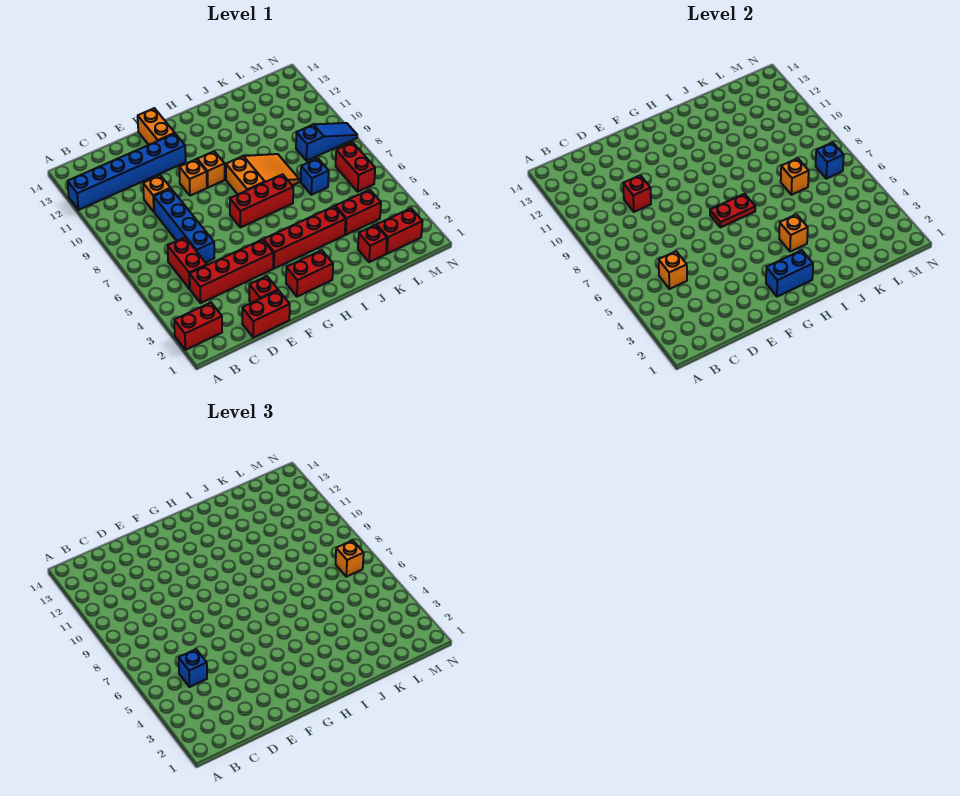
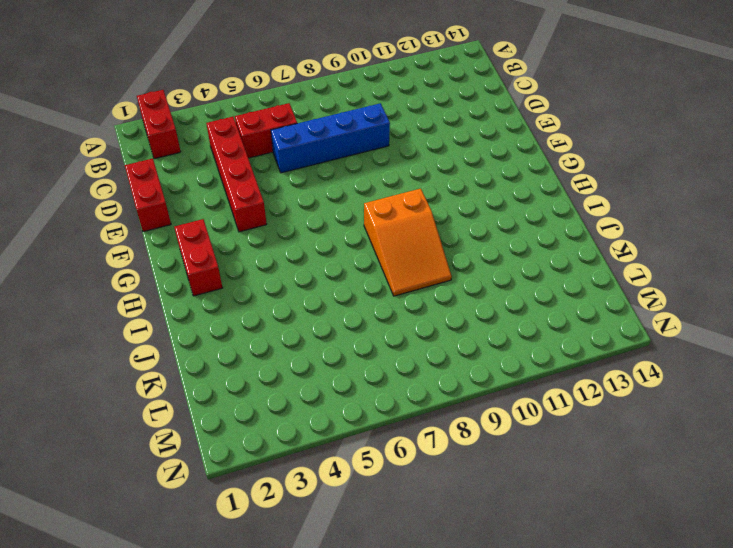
none -> blue 1x6 brick [68,134,186,210]
none -> orange 1x1 brick [143,175,171,212]
none -> red 1x1 brick [249,276,278,303]
none -> orange 1x1 brick [179,159,207,196]

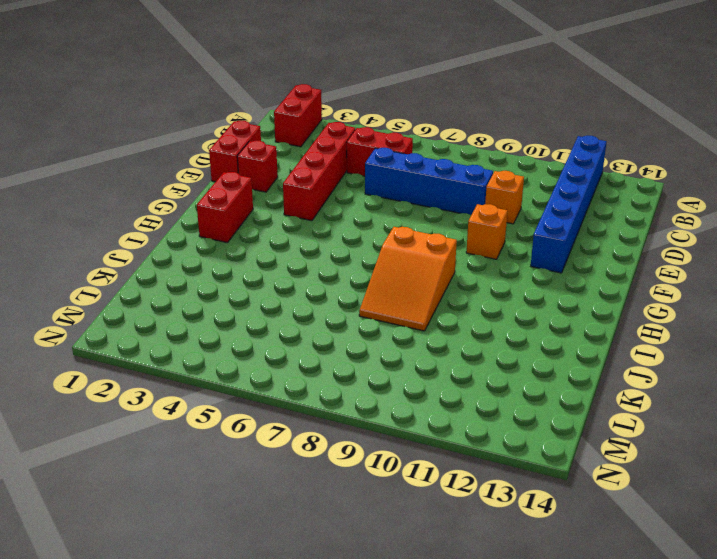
none -> orange 1x2 brick [138,108,175,145]
none -> red 1x4 brick [263,206,346,269]
none -> red 1x3 brick [230,174,293,228]
none -> orange 1x1 brick [197,151,225,188]

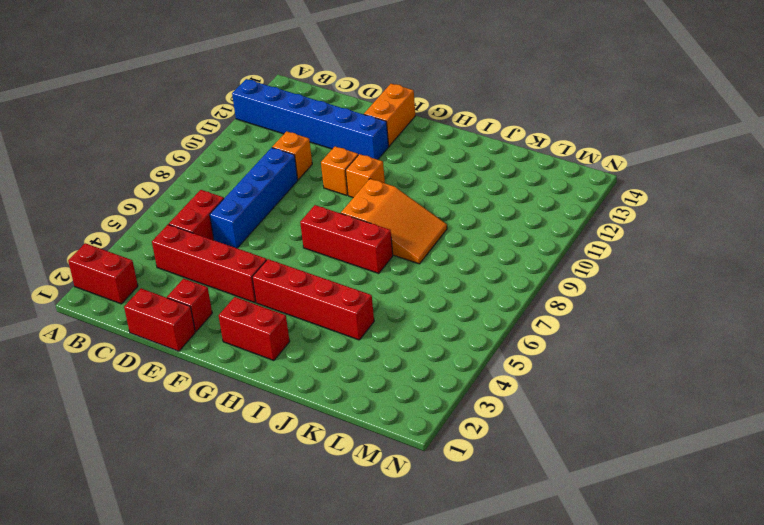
none -> red 1x1 brick [358,225,387,262]
none -> red 1x2 brick [335,190,381,235]
none -> blue 1x1 brick [301,158,329,195]
none -> red 1x2 brick [377,208,423,254]

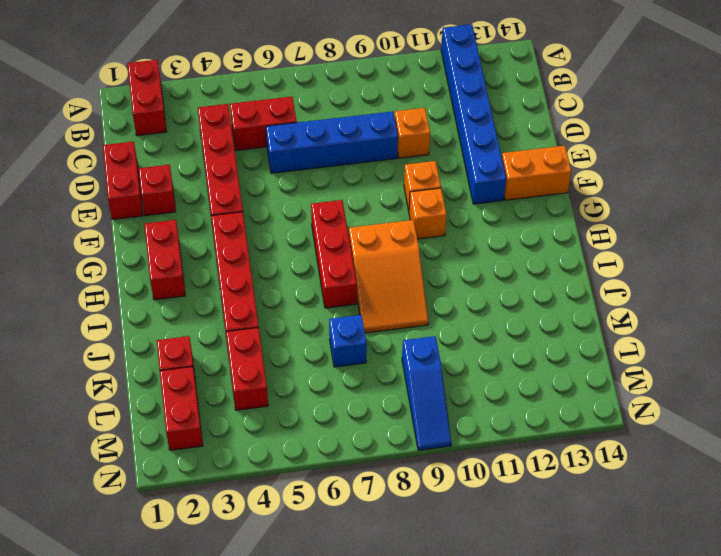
none -> red 1x2 brick [336,142,375,192]
none -> orange 1x1 brick [659,251,687,289]
none -> red 1x1 brick [623,175,651,212]
none -> blue 1x2 brick [766,250,813,297]

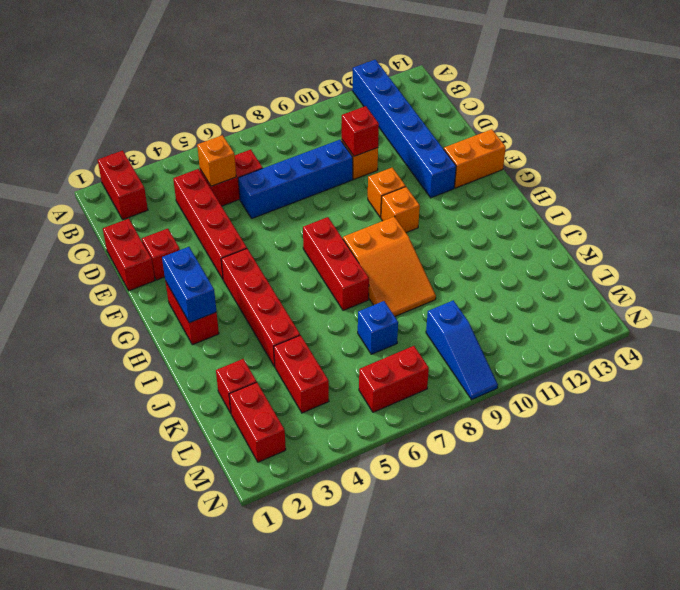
none -> red 1x2 plate [710,194,755,228]
none -> orange 1x1 brick [779,214,808,252]
none -> orange 1x1 brick [781,158,809,195]
none -> blue 1x1 brick [816,142,844,179]

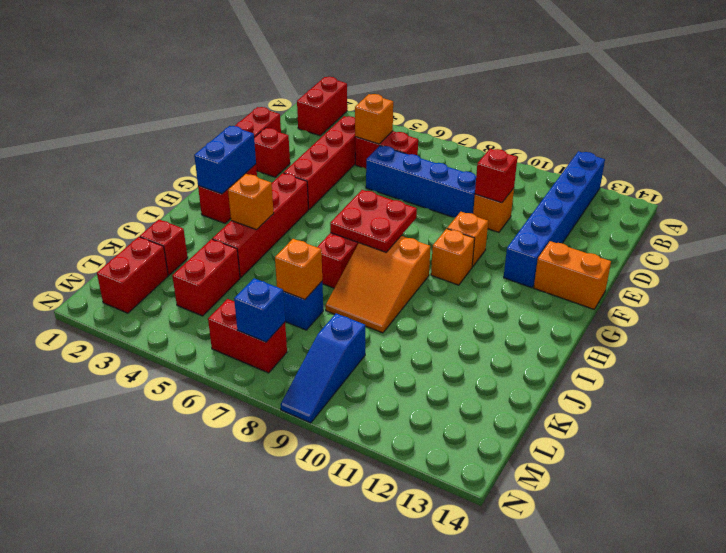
red 2x2 plate [330,190,417,252] -> red 1x2 plate [710,194,755,228]
none -> blue 1x1 brick [179,649,207,687]
none -> orange 1x1 brick [336,540,364,577]

